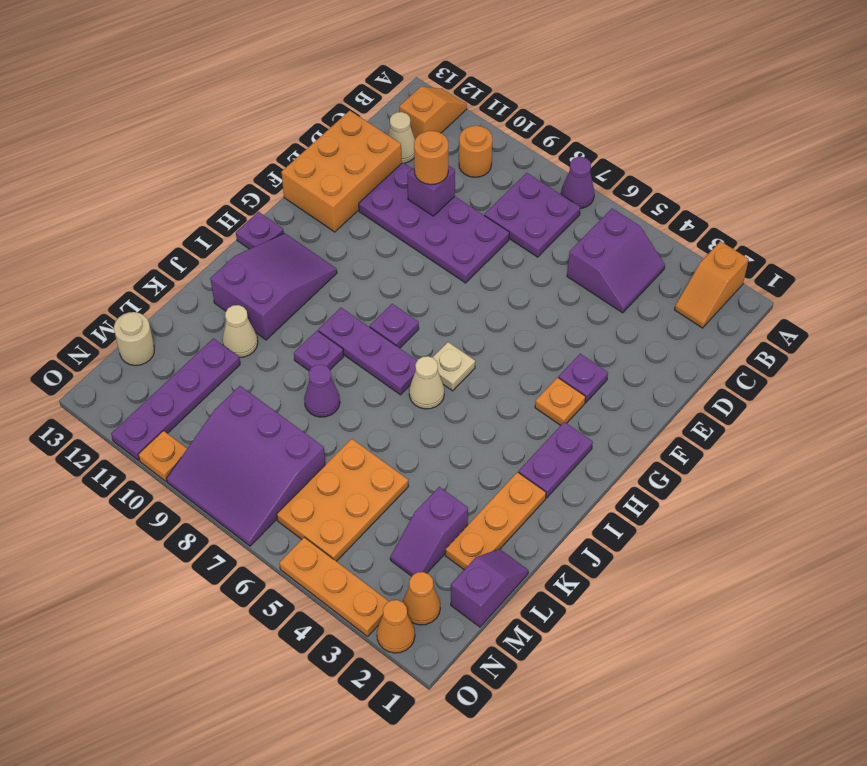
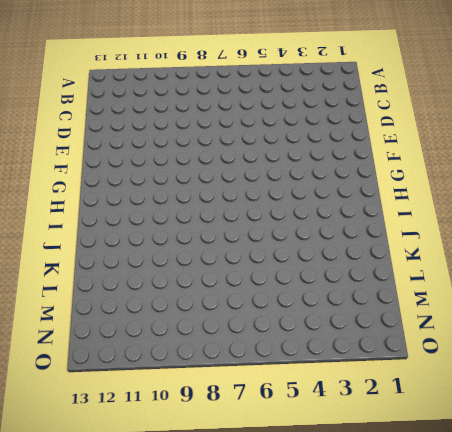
none -> orange 1x2 slope [675,241,749,328]
none -> purple 1x1 cone [561,157,594,209]
none -> orange 1x2 slope [399,86,467,139]
none -> purple 2x2 slope [567,208,665,313]

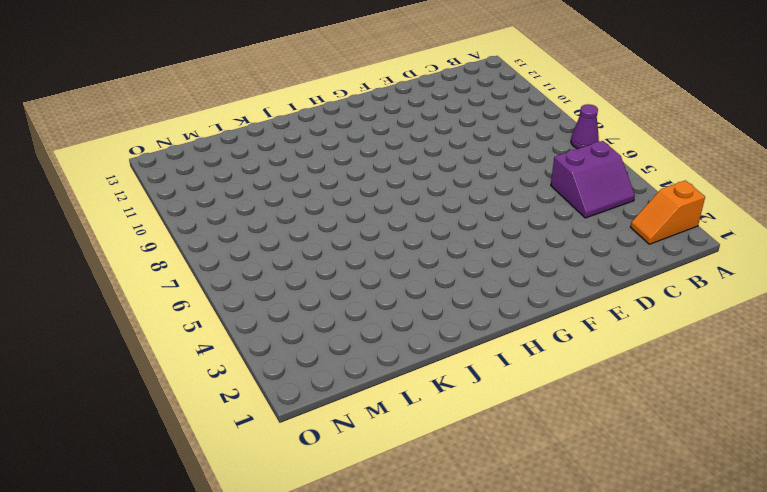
none -> orange 1x2 slope [399,86,467,139]
none -> purple 2x2 plate [484,173,580,257]
none -> orange 1x1 round brick [459,126,492,177]
none -> tan 1x1 cone [388,112,415,163]

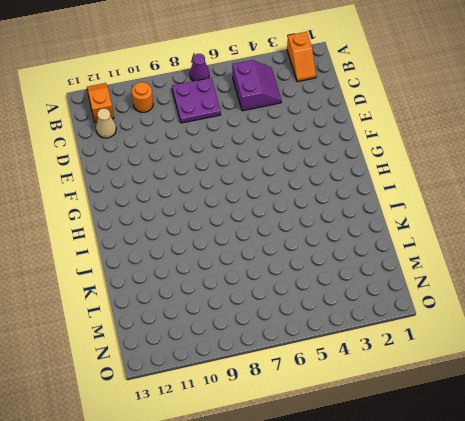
none -> purple 2x4 plate [359,163,509,283]
none -> orange 2x3 brick [281,111,401,232]
none -> purple 1x1 plate [559,354,608,403]
none -> orange 1x1 plate [535,377,586,425]

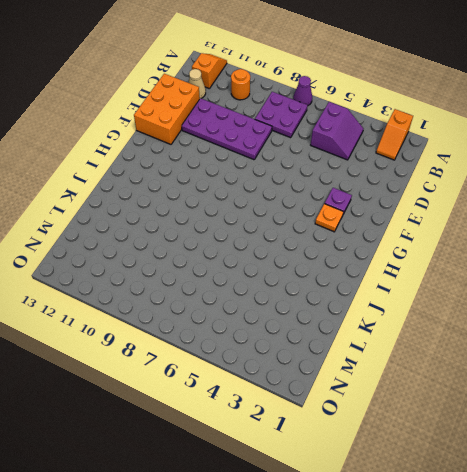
none -> purple 1x2 plate [518,422,593,498]
none -> tan 1x1 plate [432,342,475,391]
none -> purple 1x1 plate [370,304,419,348]
none -> purple 2x3 slope [210,233,337,340]

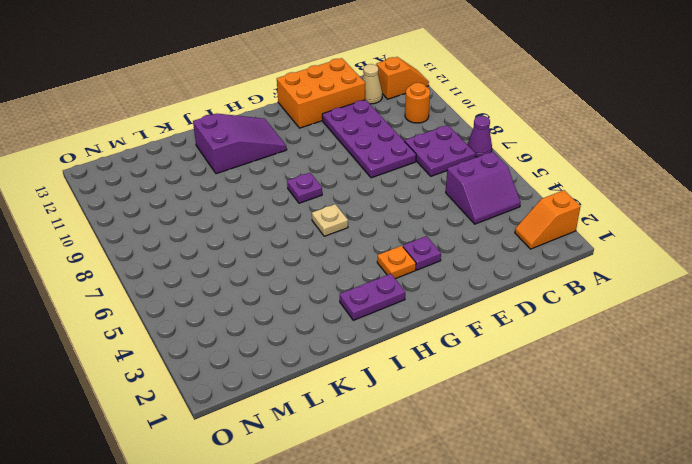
none -> purple 1x1 plate [236,212,284,249]
none -> tan 1x1 cone [409,356,444,409]
none -> purple 1x3 plate [318,308,417,395]
none -> orange 1x3 plate [445,472,546,570]

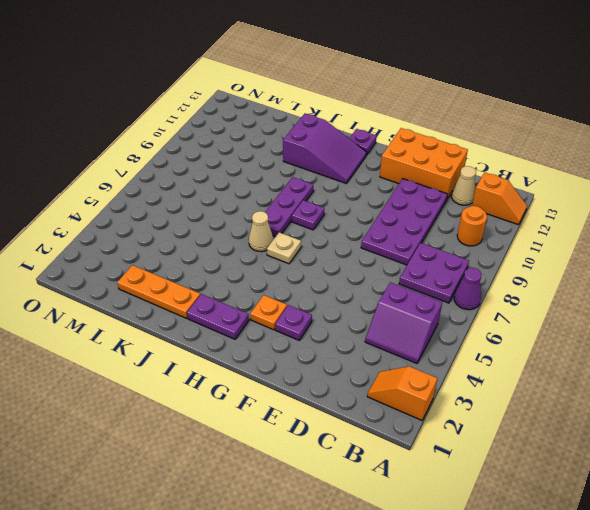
none -> purple 1x1 plate [294,331,344,371]
none -> purple 1x1 cone [304,365,340,417]
none -> tan 1x1 cone [223,305,258,358]
none -> purple 1x2 slope [451,549,528,627]

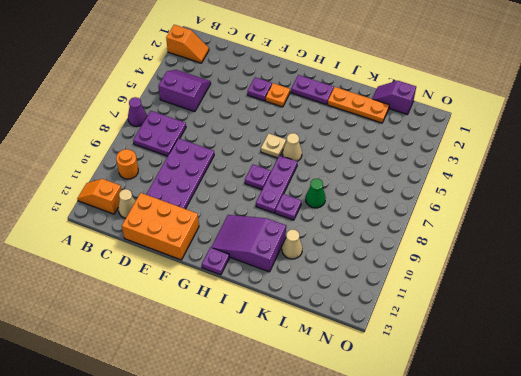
green 1x1 cone [306,179,325,208] -> purple 1x1 cone [304,365,340,417]
none -> purple 1x2 slope [390,487,468,576]
none -> orange 2x3 plate [277,439,408,561]
none -> purple 1x4 plate [111,338,240,460]
none -> purple 3x3 slope [166,386,325,546]

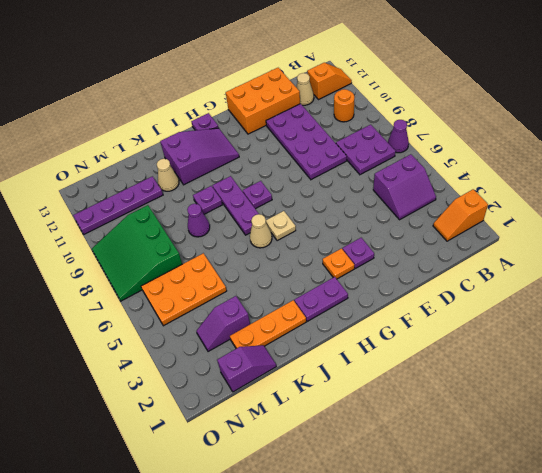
green 3x3 slope [92,205,182,301] -> purple 3x3 slope [166,386,325,546]
none -> tan 1x1 round brick [114,312,154,365]
none -> orange 1x1 cone [403,572,440,625]
none -> orange 1x1 cone [377,600,415,653]
none -> orange 1x3 plate [279,537,389,636]

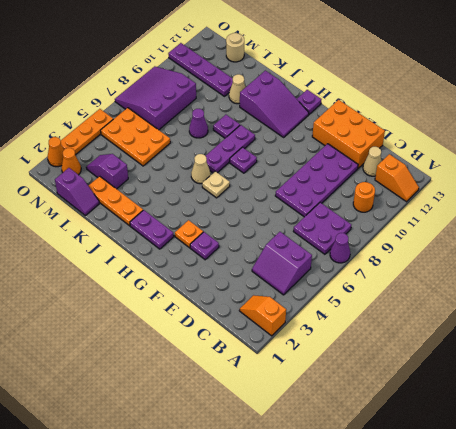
none -> orange 1x1 plate [138,431,187,481]
none -> purple 1x1 brick [407,166,455,216]
none -> orange 1x1 round brick [414,131,448,185]

